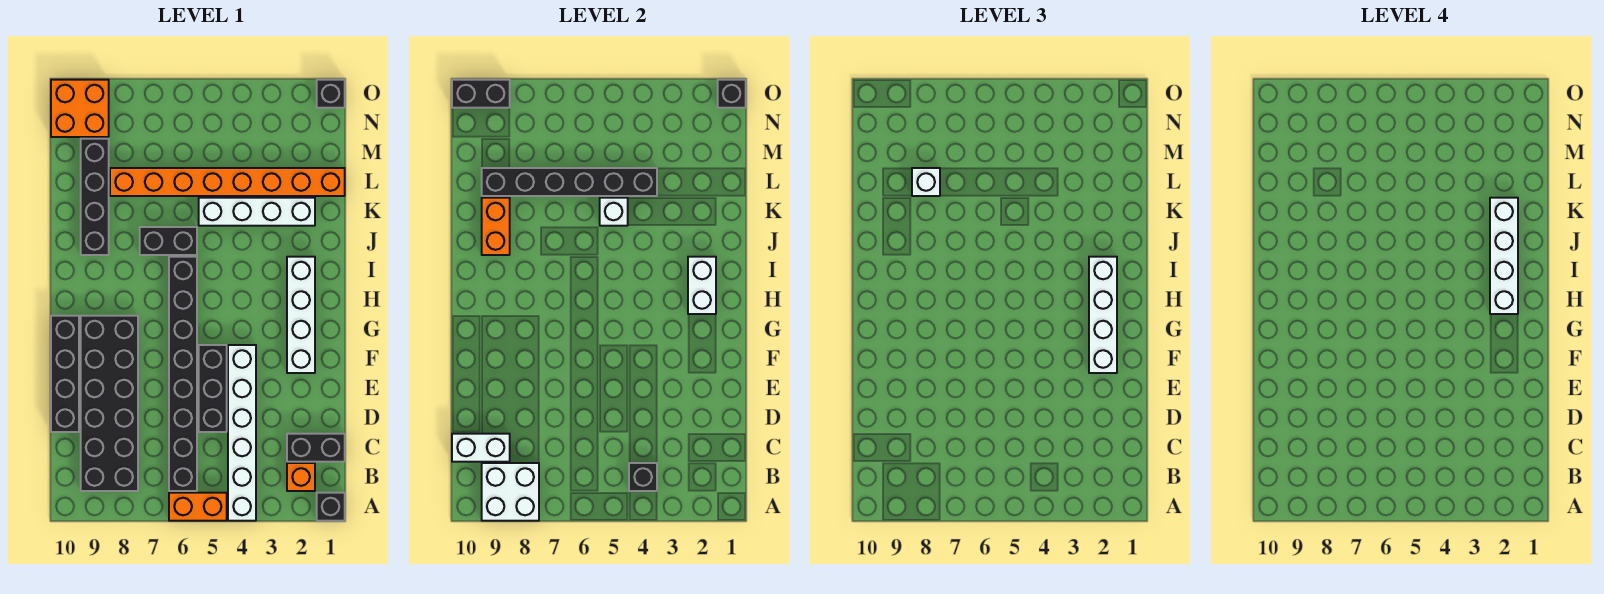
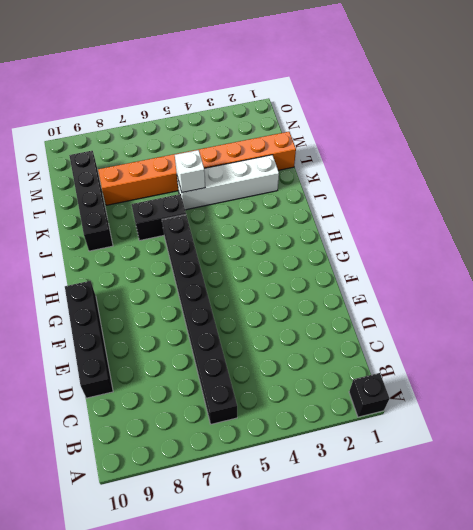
none -> white 1x6 brick [228,345,256,521]
none -> orange 1x2 brick [169,493,227,521]
none -> orange 1x1 brick [287,463,315,491]

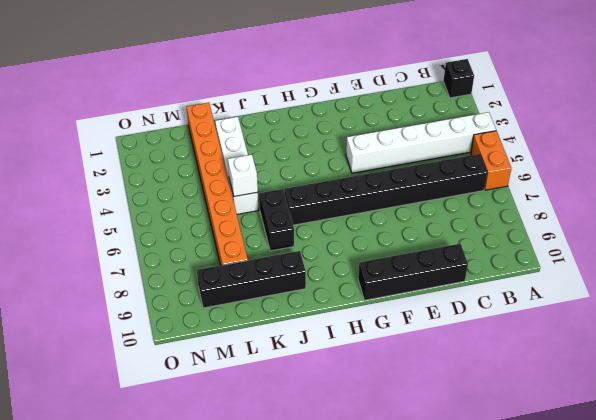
none -> orange 1x1 brick [287,463,315,491]
none -> black 2x6 brick [81,316,138,491]
none -> black 1x2 brick [287,434,345,462]

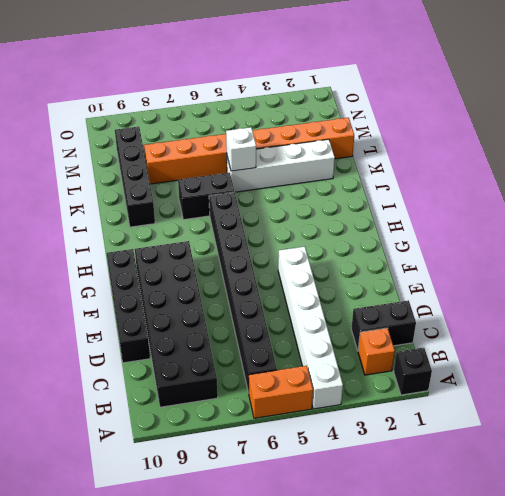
none -> black 1x3 brick [199,345,227,432]
none -> white 1x4 brick [287,257,315,373]
none -> orange 2x2 brick [51,80,109,137]

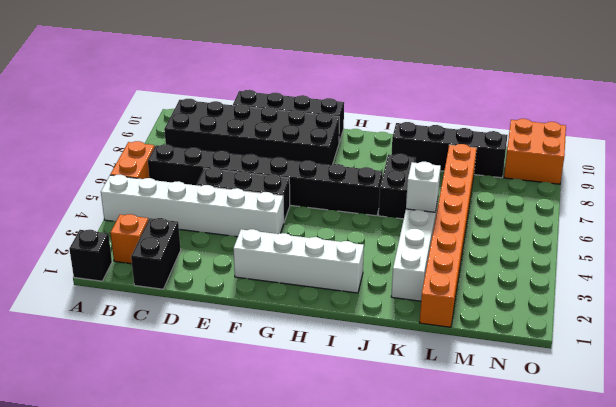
none -> black 1x1 brick [317,80,345,108]
none -> white 2x2 brick [482,463,539,521]
none -> black 1x1 brick [629,463,657,491]

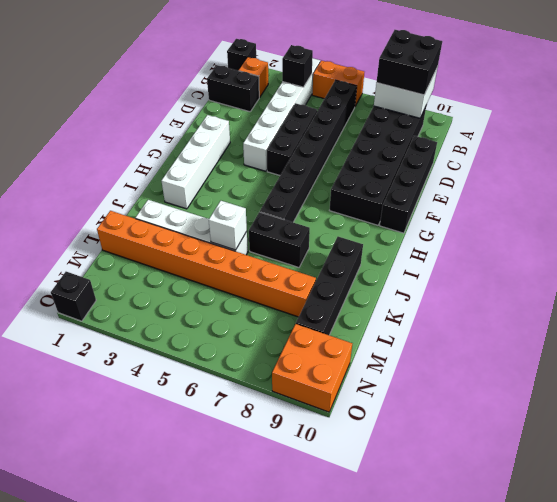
black 2x2 brick [376,30,442,95] -> none
none -> white 1x2 brick [452,434,510,462]
none -> white 1x2 brick [688,257,716,314]
none -> orange 1x2 brick [482,198,510,255]

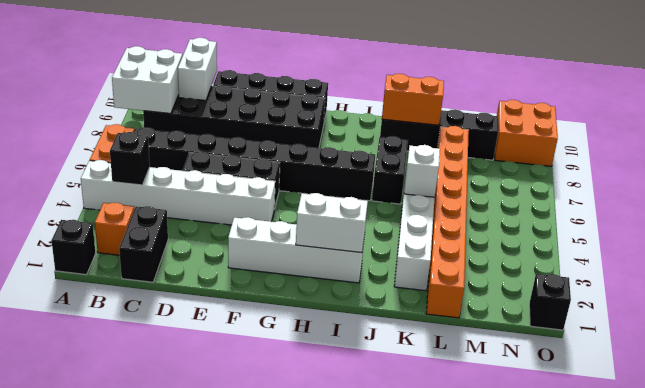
none -> black 1x6 brick [482,168,657,196]
none -> black 1x1 brick [718,80,746,108]
none -> black 1x2 brick [452,80,510,108]

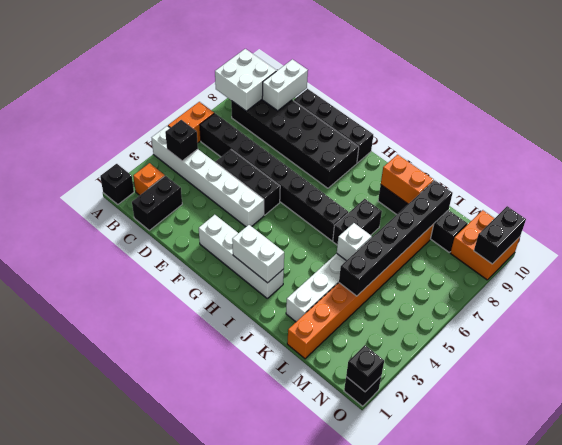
none -> white 1x4 brick [1089,257,1117,373]
none -> white 1x1 brick [912,168,940,196]
none -> white 1x4 brick [1490,198,1518,314]

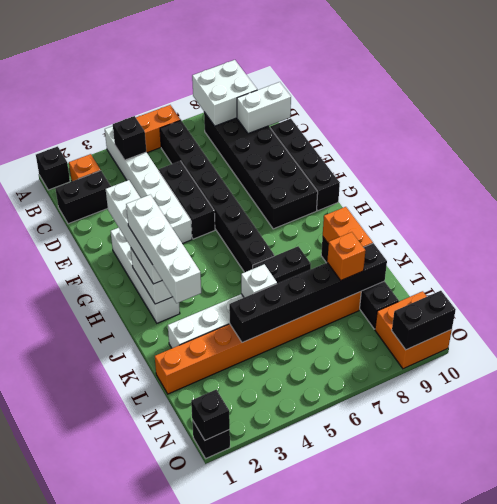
orange 1x1 brick [327,232,365,280] -> white 1x1 brick [912,168,940,196]

